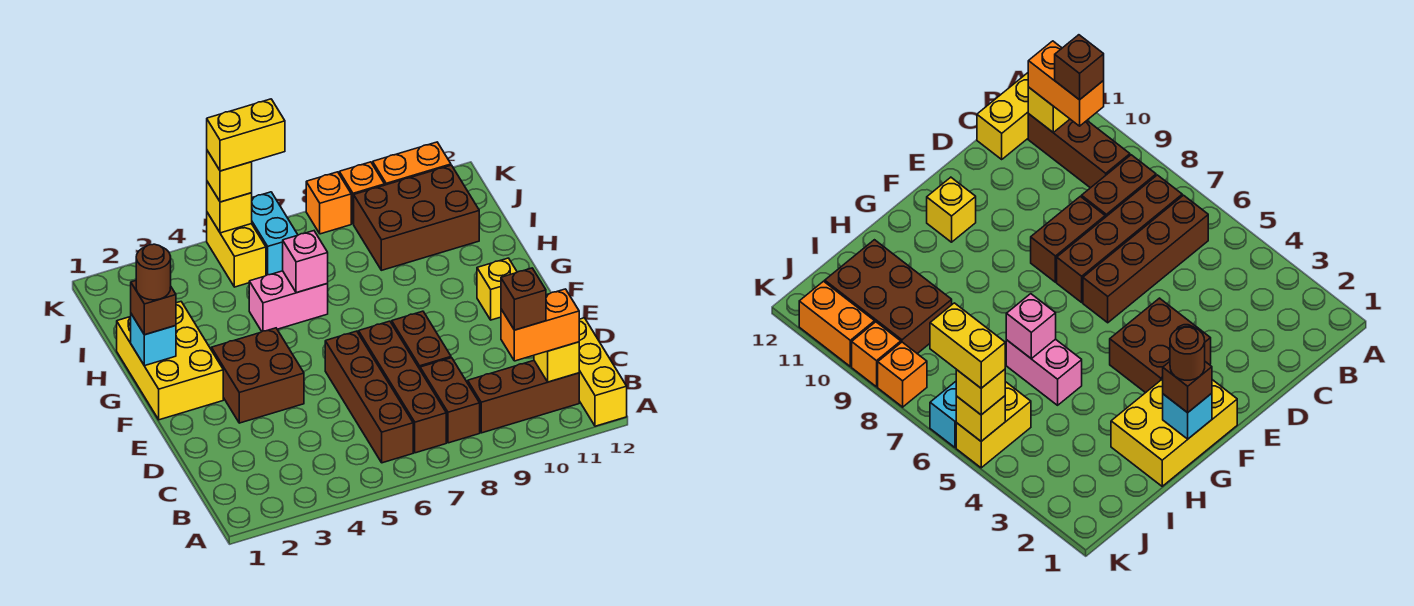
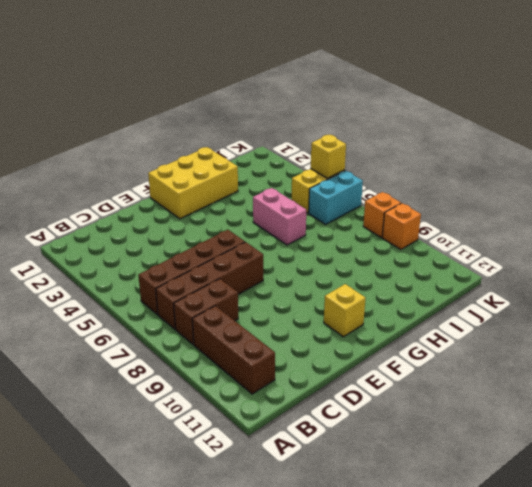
none -> yellow 1x3 brick [579,318,627,426]
none -> brown 1x2 brick [392,311,451,369]
none -> brown 2x2 brick [211,328,304,423]

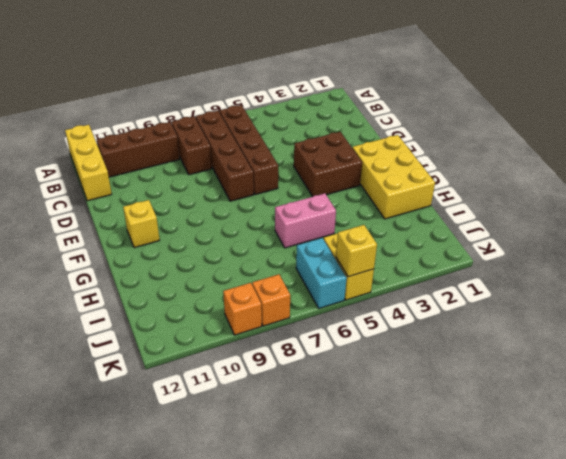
none -> brown 1x2 brick [392,311,451,369]
none -> brown 2x3 brick [354,165,479,270]
none -> orange 1x2 brick [373,142,451,185]

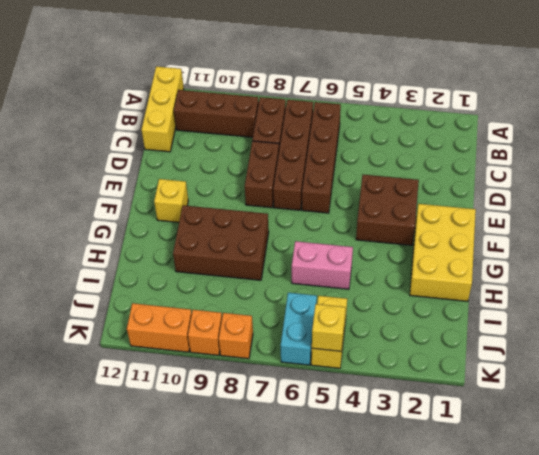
brown 2x3 brick [173,205,269,280] -> brown 2x3 brick moved to [354,165,479,270]
none -> yellow 1x1 brick [534,342,579,382]
none -> cyan 1x1 brick [131,314,176,366]
none -> pink 1x1 brick [283,231,328,293]

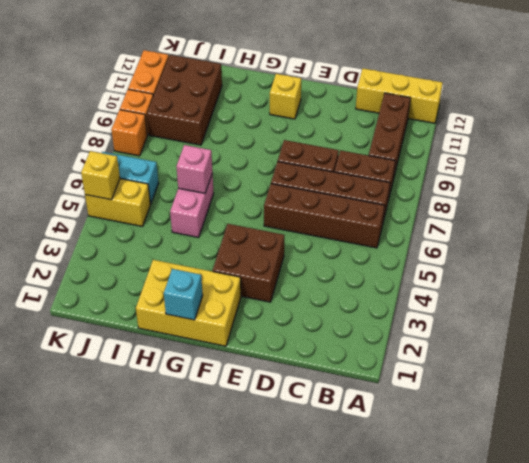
none -> yellow 1x1 brick [534,342,579,382]
none -> orange 1x2 brick [501,289,579,361]
none -> brown 1x1 brick [131,281,176,335]

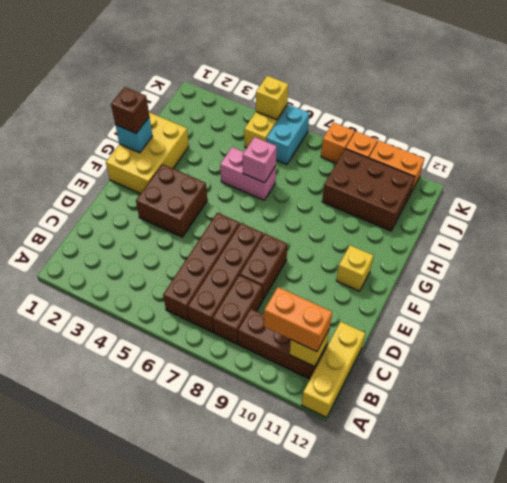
none -> yellow 1x1 brick [207,151,252,202]
none -> brown 1x1 brick [501,268,546,330]
none -> brown 1x1 round brick [136,244,171,300]

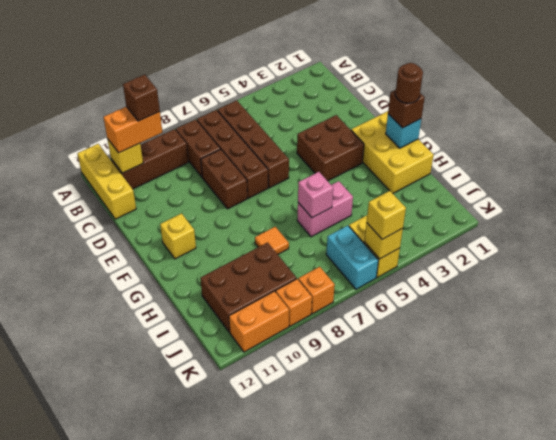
orange 1x1 tile [255,227,289,254] -> none
none -> yellow 1x2 brick [207,99,285,171]

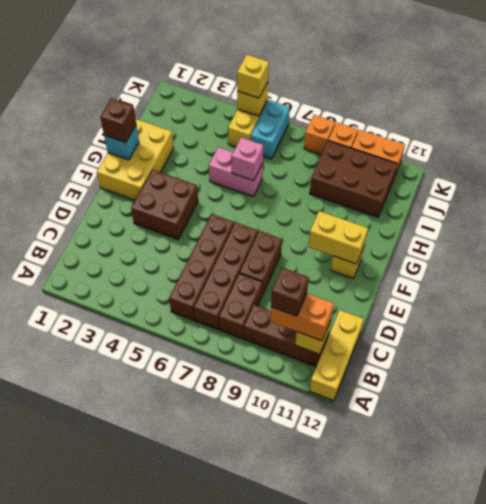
yellow 1x2 brick [308,211,368,264] -> yellow 1x2 brick moved to [207,99,285,171]
none -> brown 1x1 round brick [136,244,171,300]

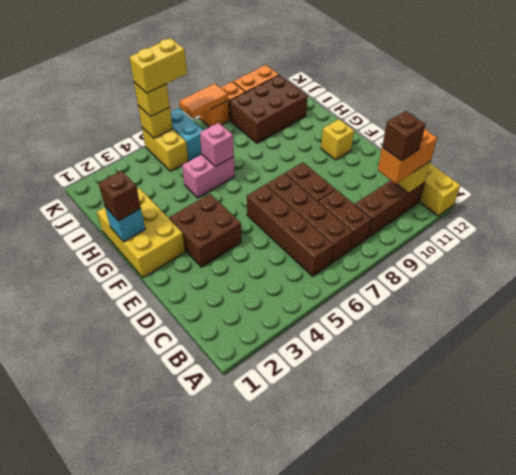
orange 1x2 tile [179,83,228,118] -> none
none -> brown 1x1 round brick [136,244,171,300]

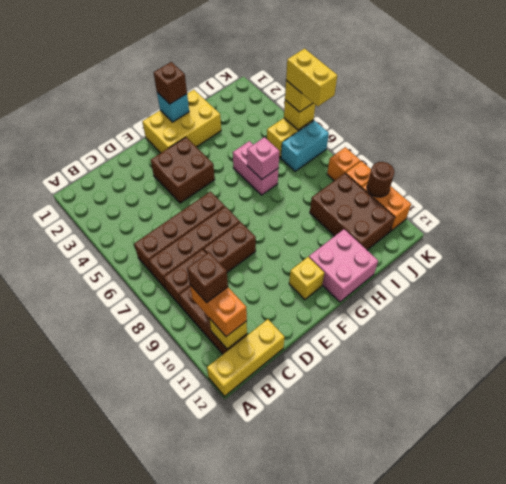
pink 2x2 brick [309,229,378,302] -> none
brown 1x1 round brick [367,162,394,197] -> brown 1x1 round brick moved to [136,244,171,300]

